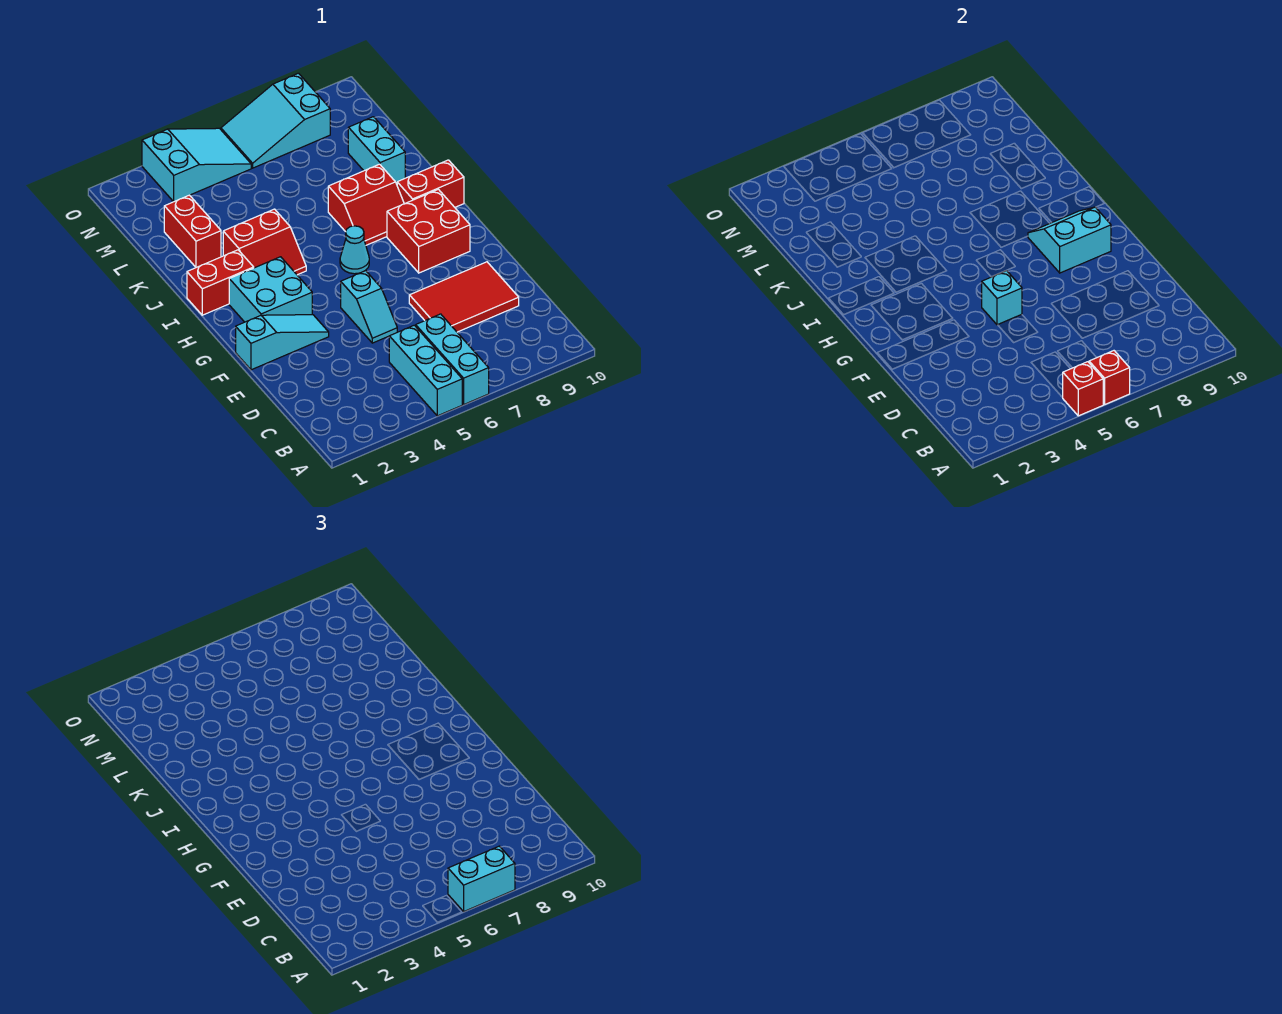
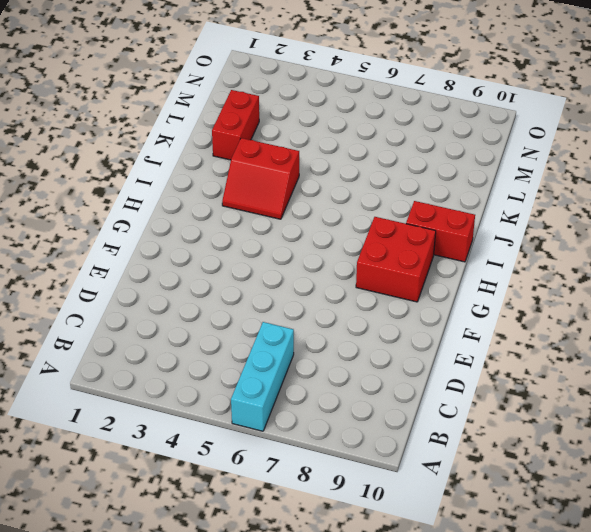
none -> cyan 1x3 brick [389,325,462,416]
none -> red 2x3 tile [409,262,519,332]
none -> cyan 1x2 slope [341,271,397,343]

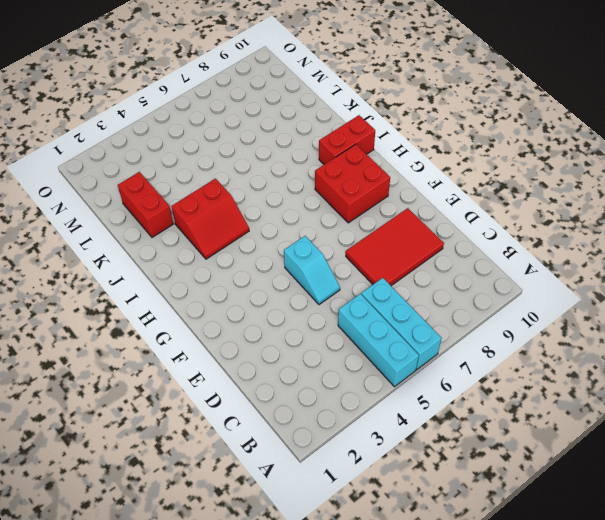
none -> cyan 1x3 slope [236,315,329,370]
none -> cyan 2x2 brick [229,257,312,322]
none -> cyan 1x1 cone [340,226,369,274]

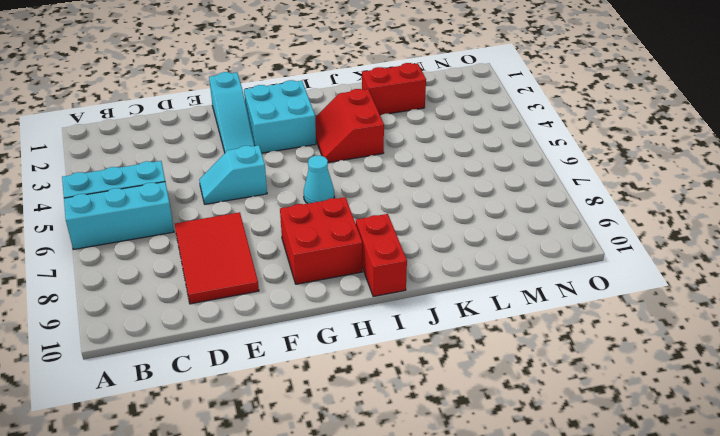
none -> red 1x2 brick [187,250,254,315]
none -> red 2x2 slope [328,164,404,245]
none -> cyan 1x2 brick [348,117,405,182]

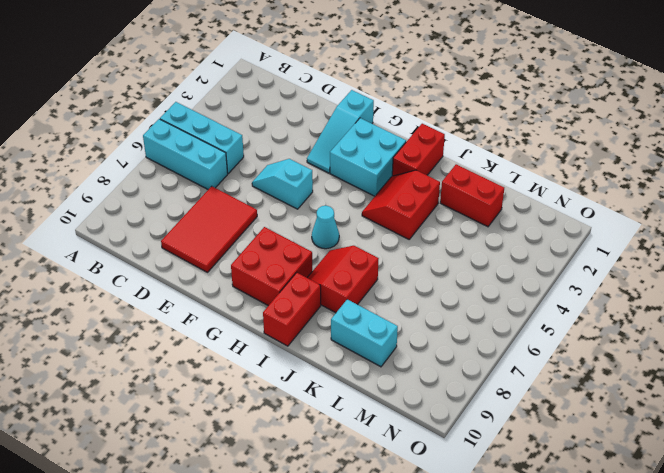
none -> cyan 2x3 slope [142,128,251,202]
none -> cyan 2x3 slope [221,73,330,168]
none -> red 1x1 brick [1062,362,1103,416]

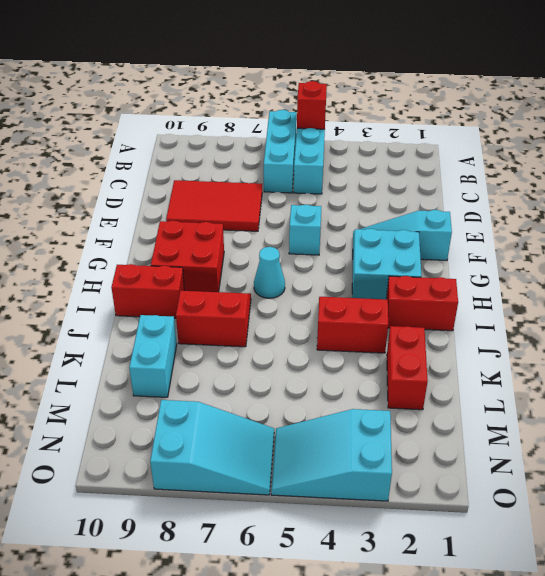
none -> red 1x1 brick [1089,351,1130,404]
none -> cyan 1x1 brick [982,270,1022,325]
none -> cyan 2x2 slope [1028,207,1111,273]

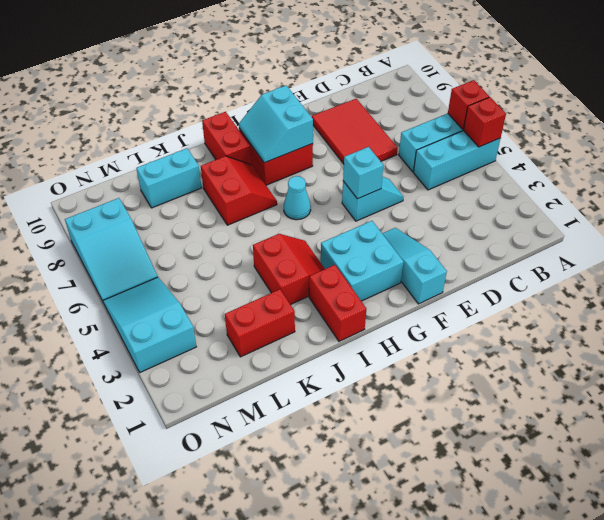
none -> cyan 1x2 brick [448,846,515,911]

